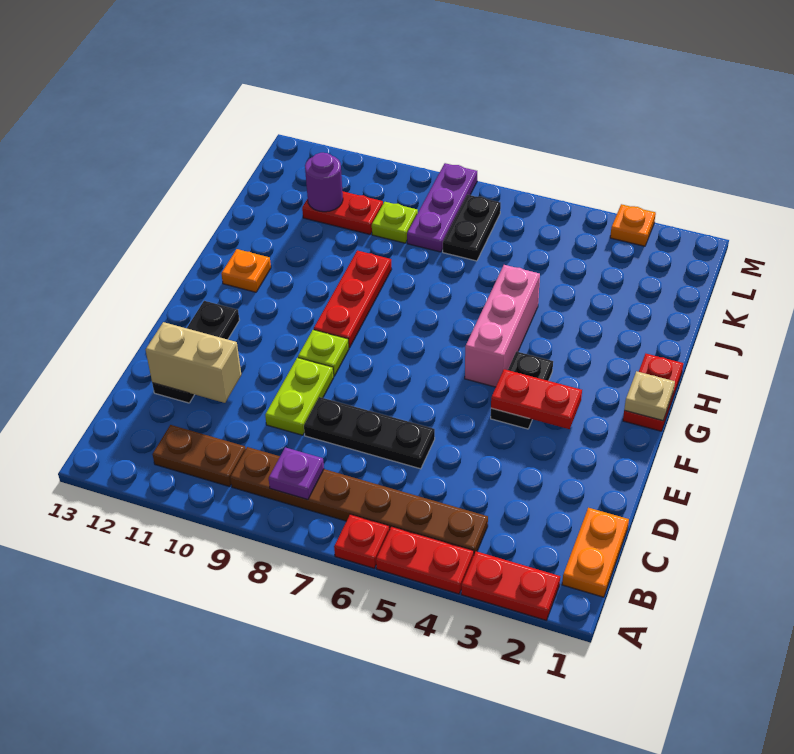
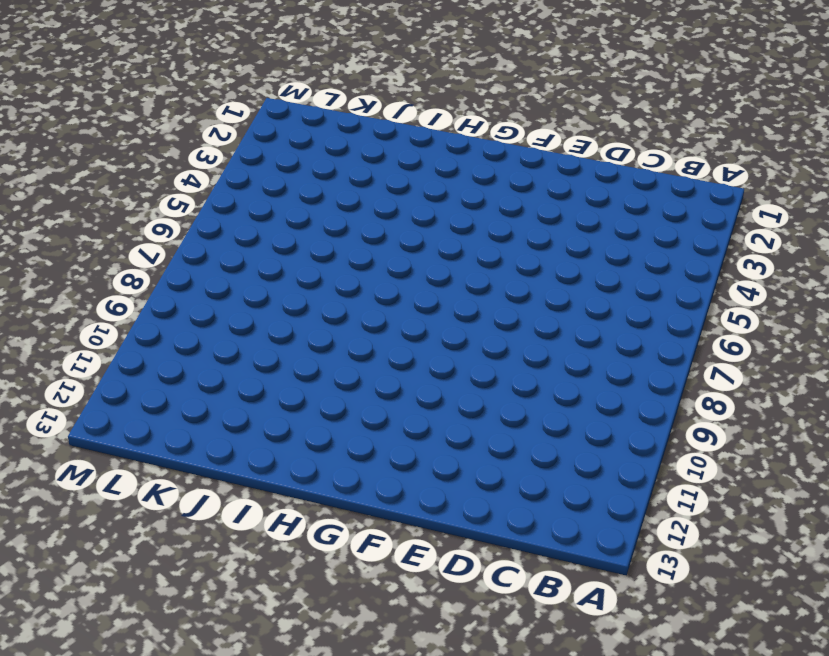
none -> red 1x2 plate [461,551,560,620]
none -> red 1x2 plate [376,526,474,594]
none -> red 1x1 plate [334,514,389,568]

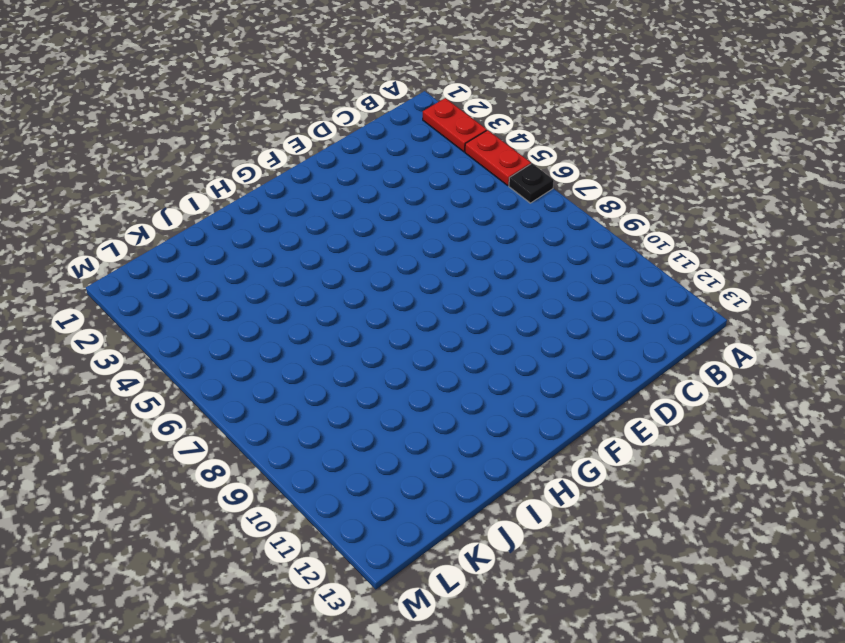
black 1x1 plate [509,164,554,203] -> red 1x1 plate [334,514,389,568]
none -> orange 1x2 plate [562,508,629,597]
none -> brown 1x6 plate [230,447,488,554]
none -> brown 1x2 plate [153,425,246,487]

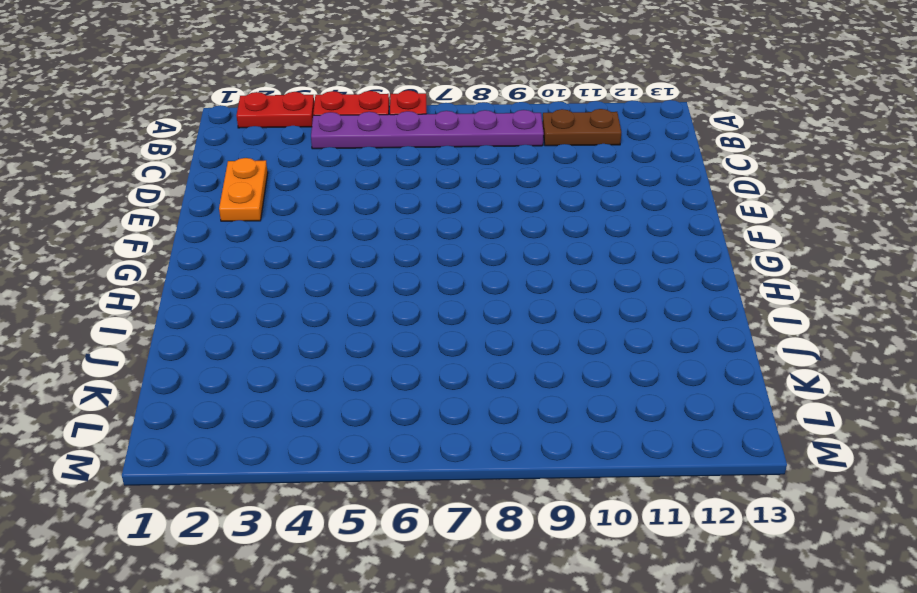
purple 1x6 plate [311,110,544,149] -> brown 1x6 plate [230,447,488,554]
orange 1x2 plate [219,158,268,221] -> orange 1x2 plate moved to [562,508,629,597]
none -> black 1x3 plate [304,397,435,469]
none -> lime 1x2 plate [265,358,334,435]
none -> black 1x3 plate [152,301,239,403]

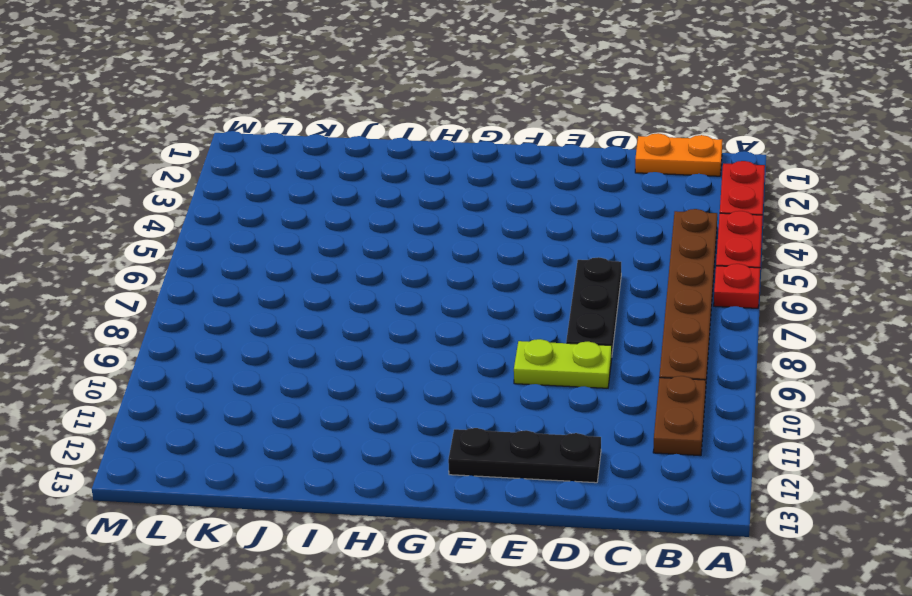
none -> black 1x2 plate [491,351,553,429]
none -> lime 1x1 plate [298,330,349,376]
none -> red 1x2 plate [623,354,683,431]

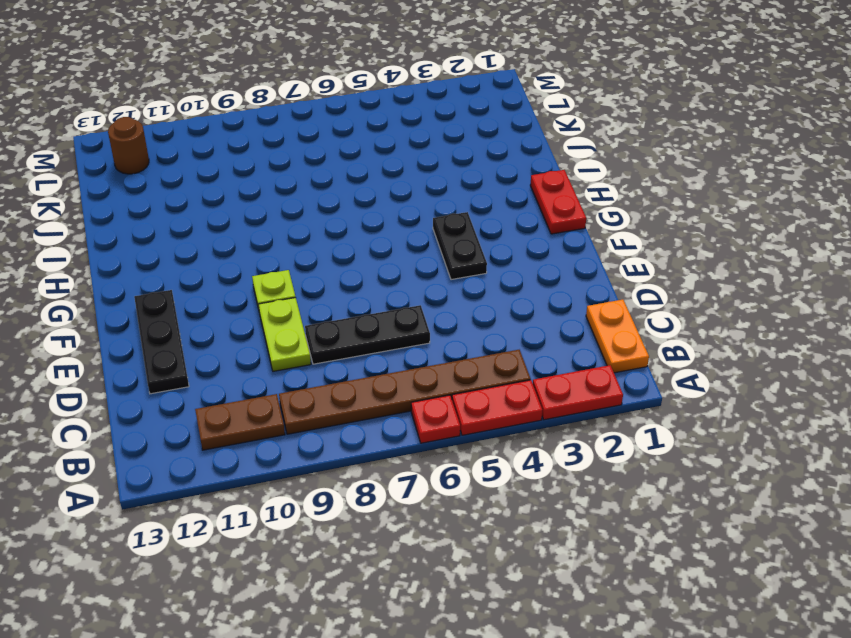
brown 1x1 round brick [108,117,149,174] -> none
none -> pink 1x3 brick [465,265,540,387]
none -> red 1x3 plate [314,251,392,348]
none -> orange 1x1 plate [221,249,271,292]

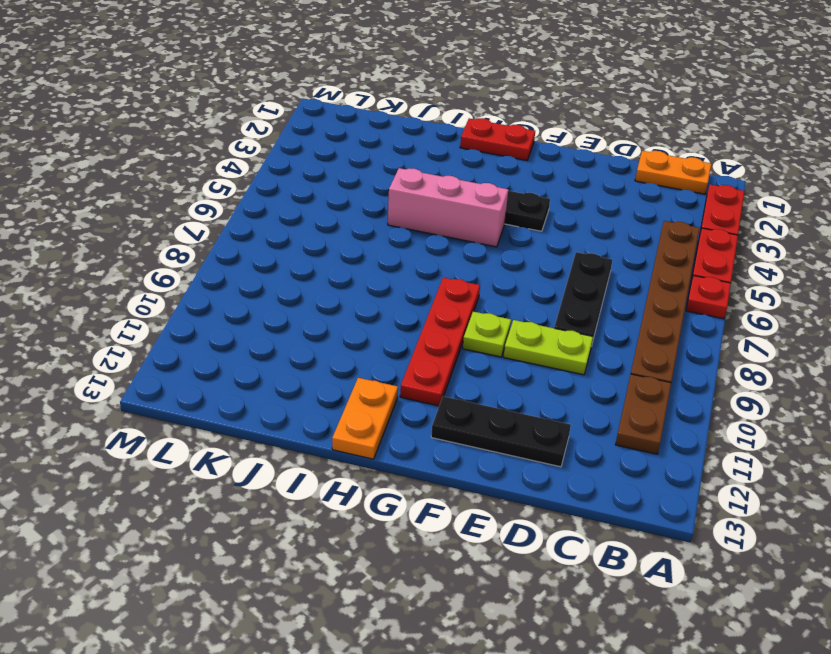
red 1x4 plate [400,278,480,406] -> red 1x3 plate [314,251,392,348]
orange 1x2 plate [332,378,398,459] -> orange 1x1 plate [221,249,271,292]
none -> black 1x2 plate [443,195,501,261]
none -> purple 1x3 plate [407,163,477,252]
none -> lime 1x1 plate [372,202,418,243]

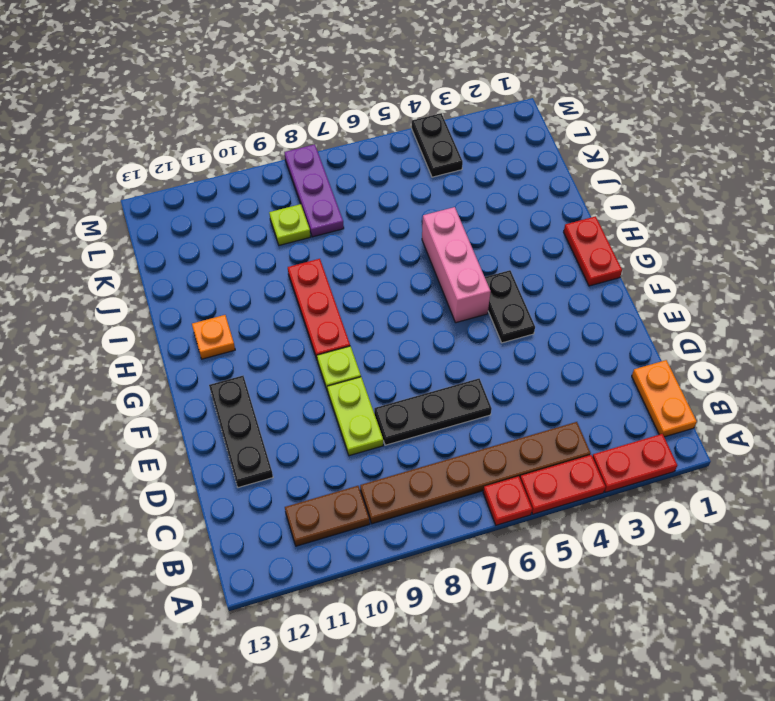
black 1x2 plate [412,113,463,177] -> black 1x2 plate moved to [443,195,501,261]
none -> red 1x2 plate [302,191,383,234]
none -> orange 1x1 plate [610,204,656,246]
none -> purple 1x1 plate [269,447,324,500]

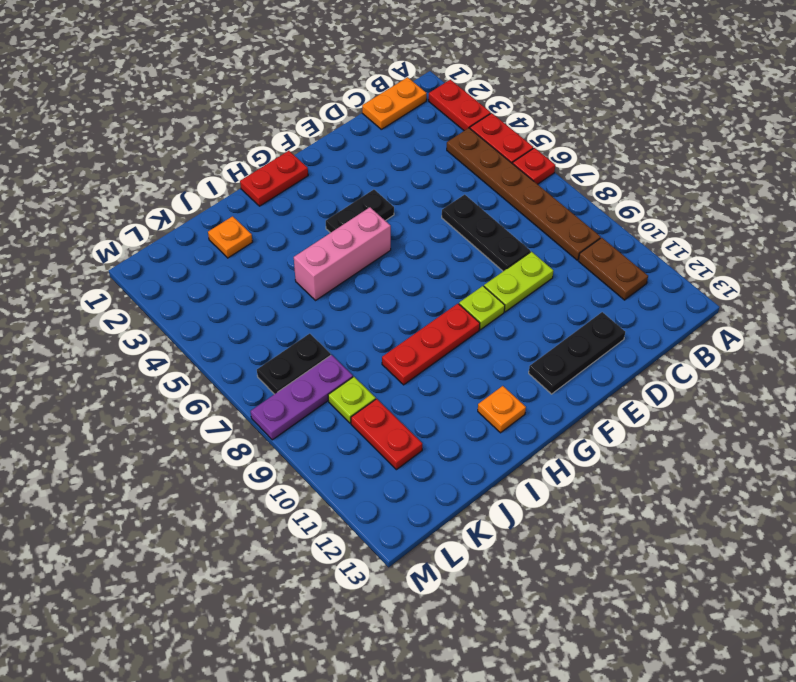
orange 1x1 plate [208,216,253,258] -> orange 1x1 plate moved to [610,204,656,246]
none -> purple 1x1 plate [269,447,324,500]
none -> tan 1x2 brick [146,322,241,403]
none -> red 1x2 plate [491,369,582,429]

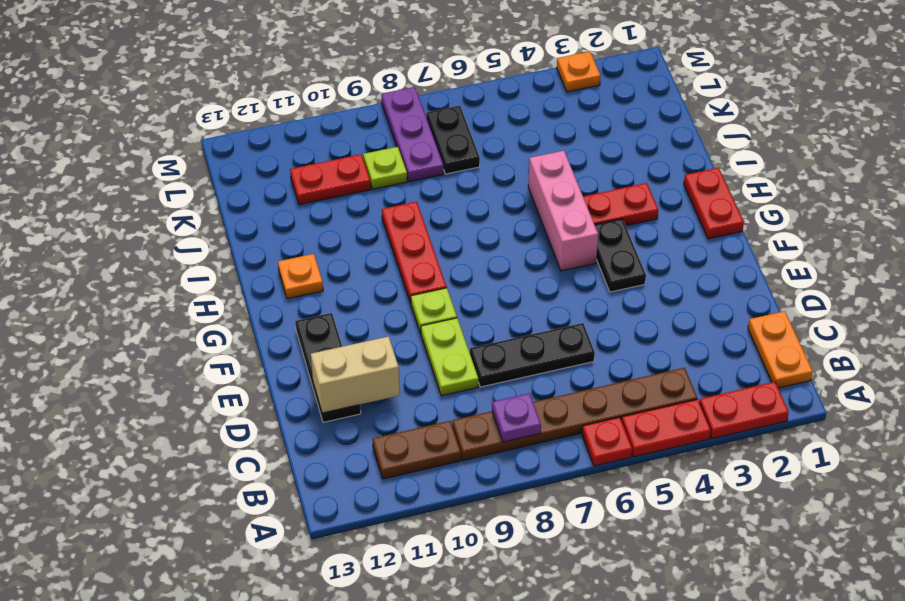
red 1x2 plate [583,183,658,226] -> red 1x2 plate moved to [491,369,582,429]
none -> tan 1x1 plate [624,371,675,421]
none -> purple 1x1 round brick [305,153,343,212]

